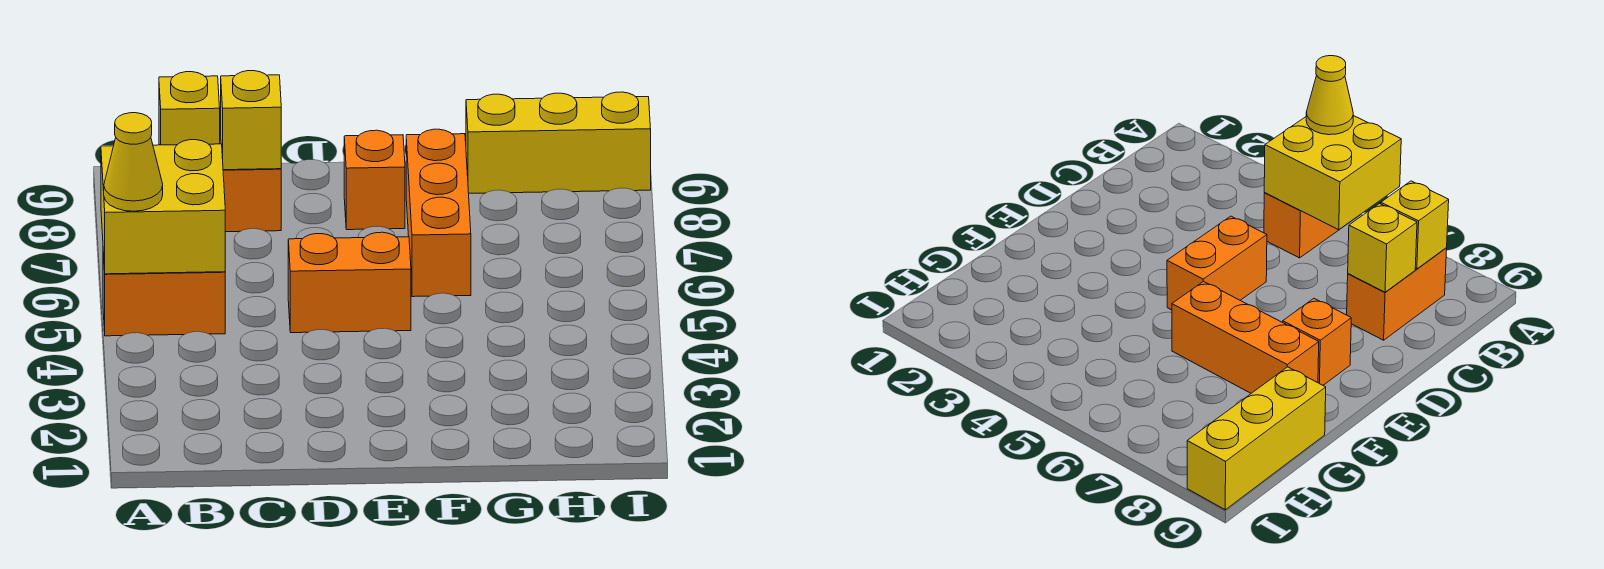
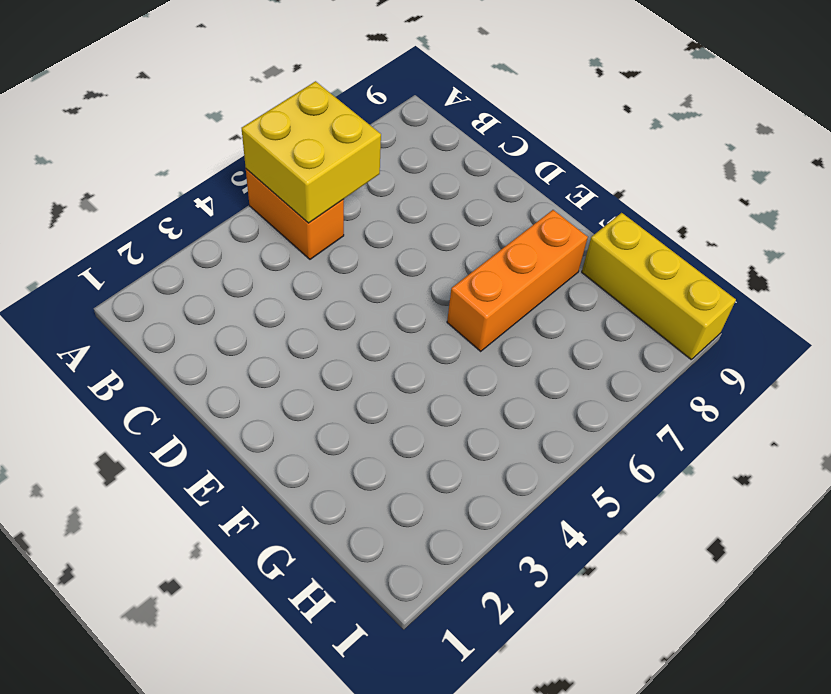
none -> orange 1x2 brick [220,138,281,232]
none -> orange 1x2 brick [288,232,411,333]

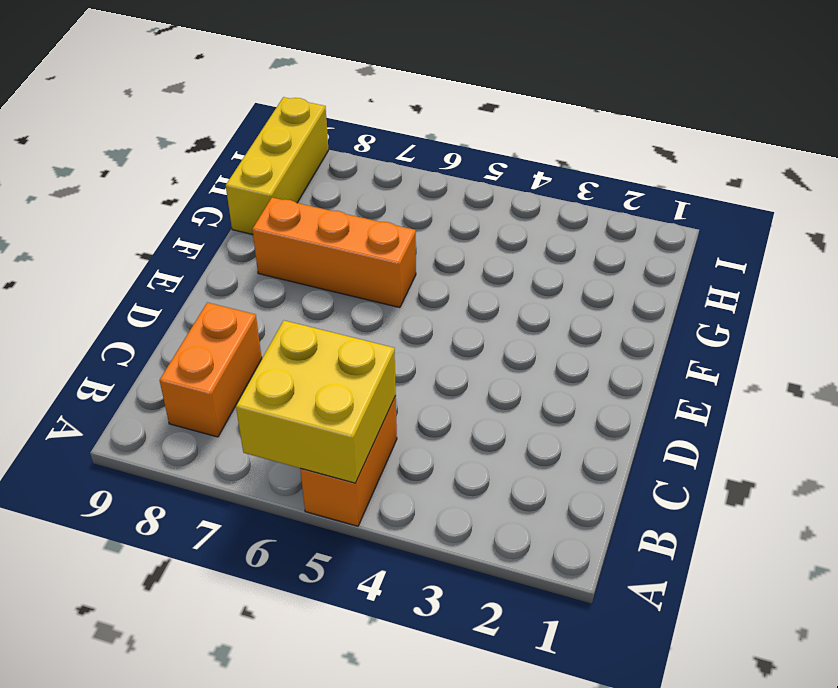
none -> orange 1x2 brick [288,232,411,333]
none -> orange 1x1 brick [344,130,405,230]

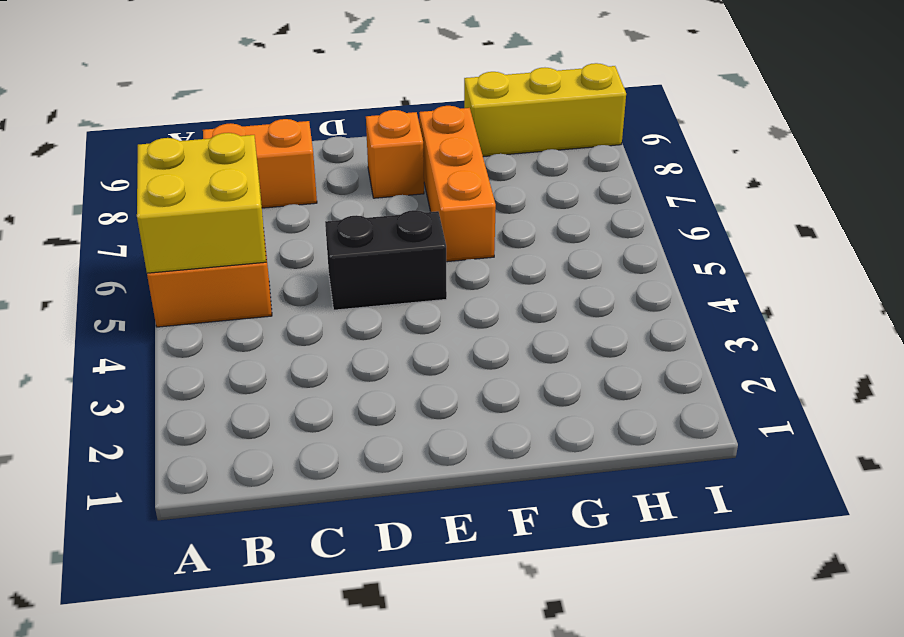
black 1x2 brick [325,210,447,310] -> orange 1x2 brick [288,232,411,333]
none -> yellow 1x1 brick [159,72,220,145]
none -> yellow 1x1 brick [221,71,281,170]

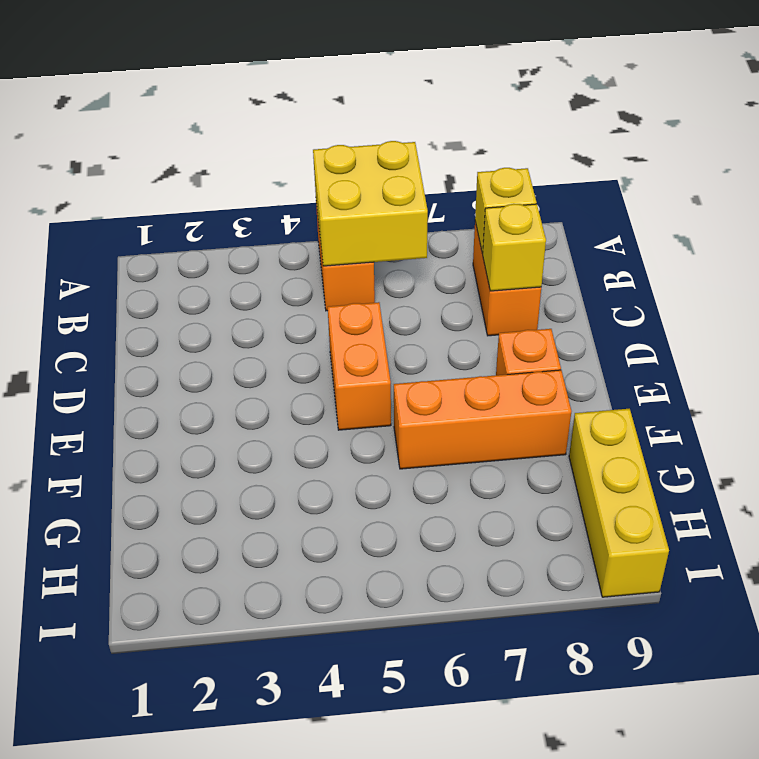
none -> yellow 1x1 cone [104,113,163,211]

